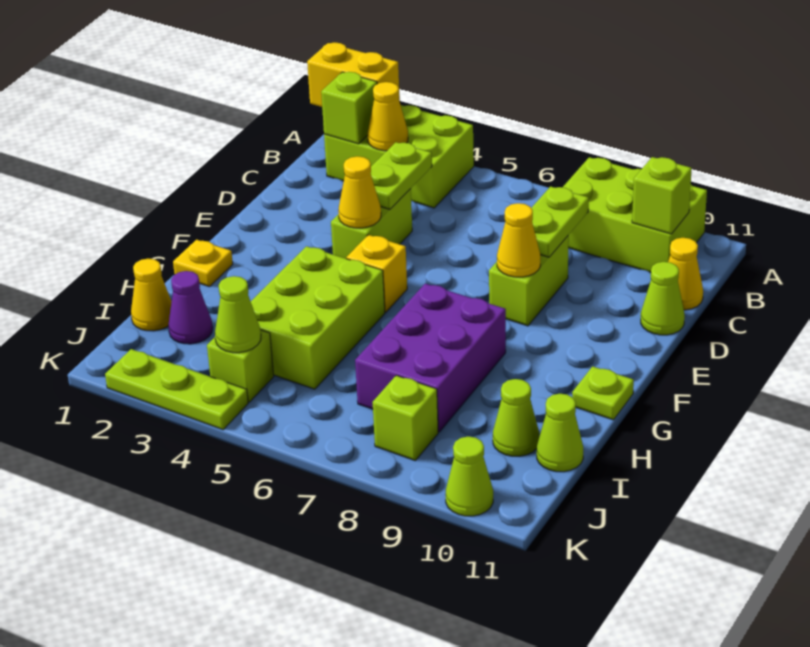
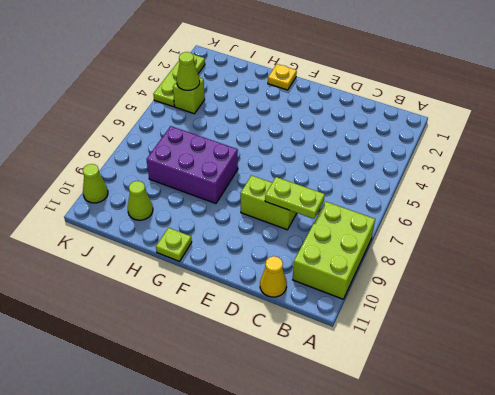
none -> lime 2x3 brick [324,105,474,208]
none -> lime 1x2 brick [331,189,412,258]
none -> lime 1x1 cone [641,262,685,335]

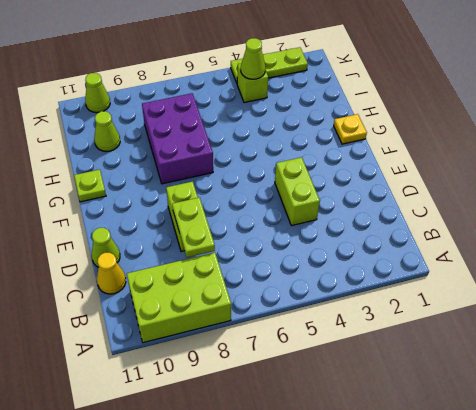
none -> lime 2x3 brick [324,105,474,208]
none -> yellow 1x1 brick [346,235,407,312]
none -> lime 2x3 brick [251,246,385,389]

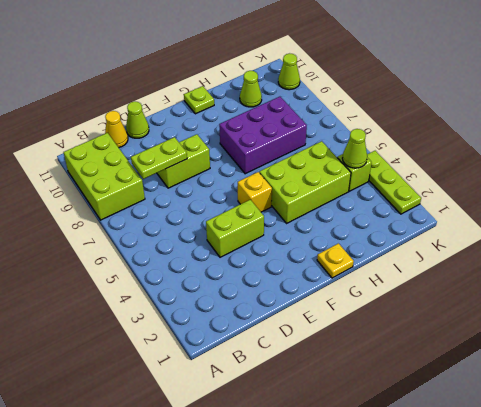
none -> lime 2x3 brick [324,105,474,208]
none -> yellow 1x1 cone [131,259,172,331]
none -> purple 1x1 cone [168,271,213,344]

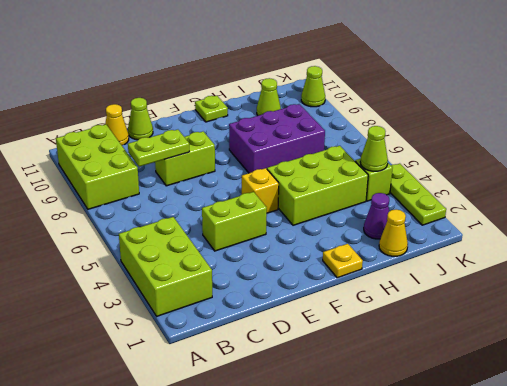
none -> lime 1x1 cone [537,394,583,472]
none -> lime 1x1 brick [373,375,438,460]
none -> yellow 1x2 brick [307,42,400,107]

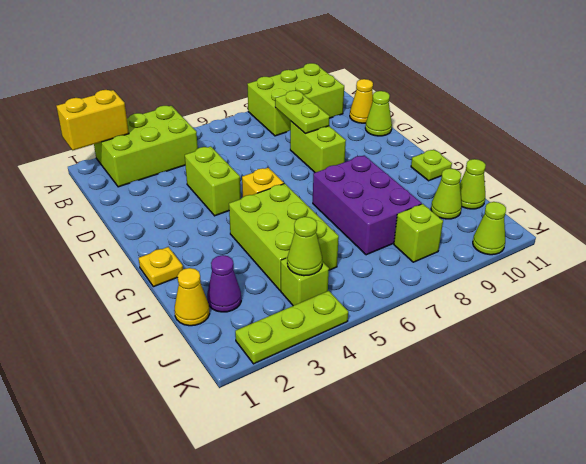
none -> lime 1x1 brick [321,72,377,144]
none -> yellow 1x1 cone [368,82,408,151]
none -> lime 1x1 brick [632,157,692,234]

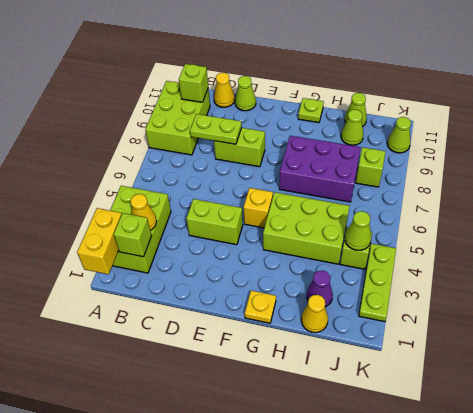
none -> lime 1x2 plate [371,142,432,209]
none -> yellow 1x1 cone [338,156,381,228]
none -> yellow 1x1 cone [497,203,540,277]

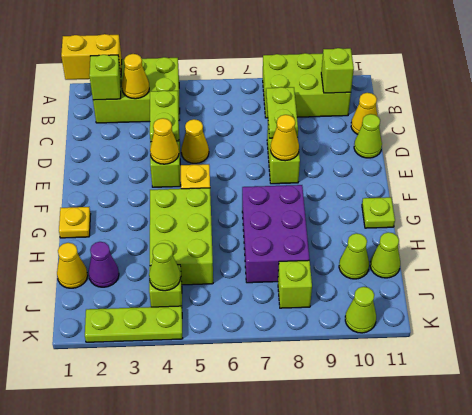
yellow 1x1 cone [181,119,209,163] -> none

